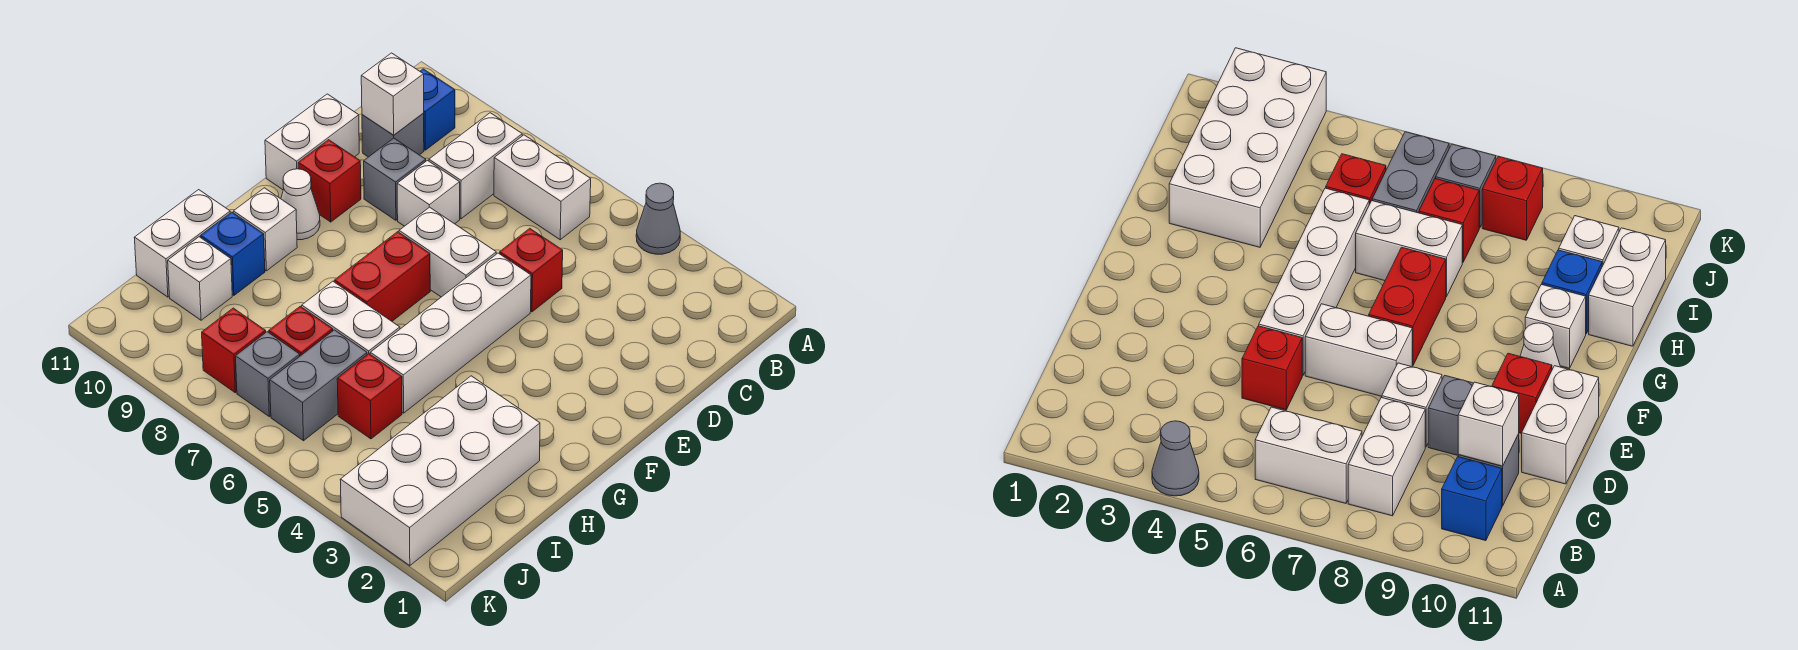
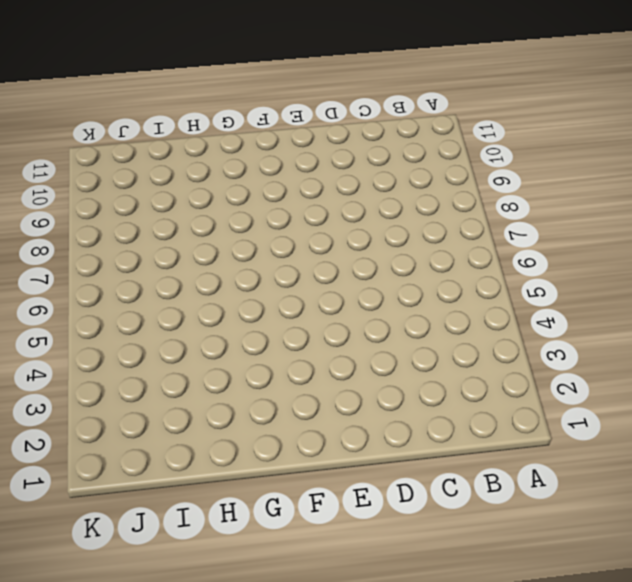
none -> grey 1x1 cone [636,183,680,254]
none -> white 1x2 brick [494,135,591,240]
none -> white 1x2 brick [429,113,522,219]

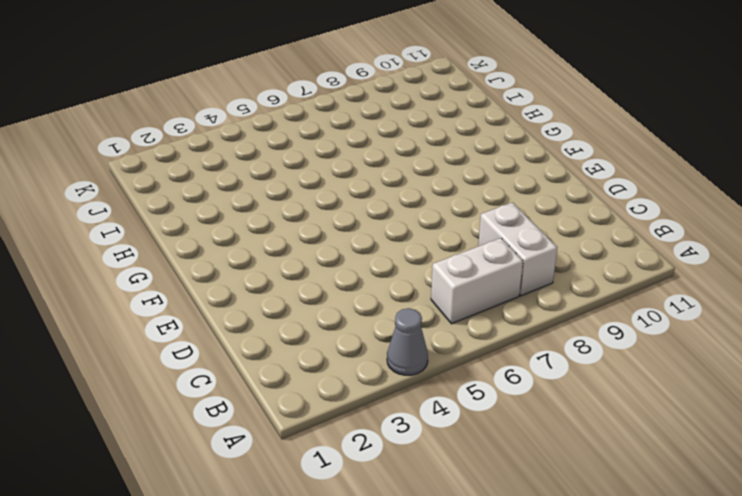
none -> blue 1x1 brick [420,69,455,150]
none -> grey 1x1 brick [362,113,424,157]
none -> red 1x1 brick [500,228,563,312]

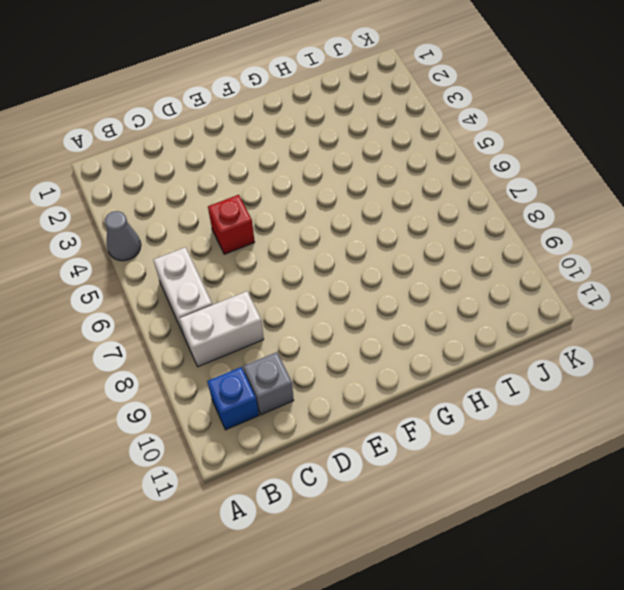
none -> white 1x1 brick [397,161,460,226]
none -> grey 1x1 brick [364,138,426,220]
none -> white 1x2 brick [265,94,359,190]

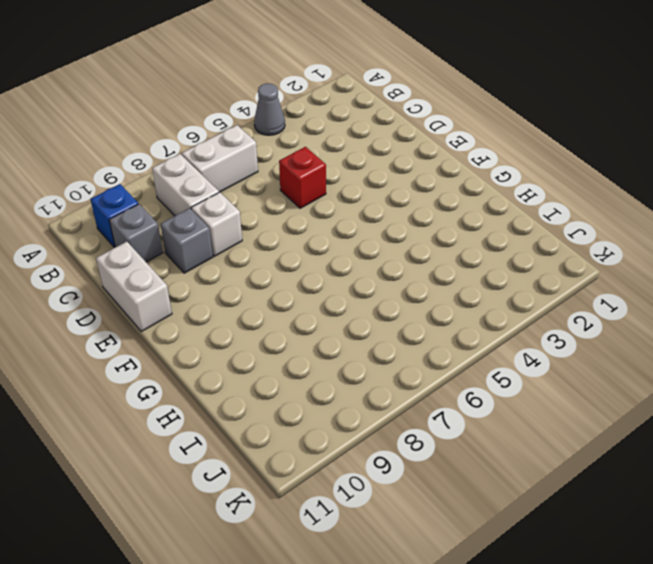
none -> white 1x4 brick [370,253,531,413]
none -> white 1x2 brick [399,207,496,297]
none -> red 1x1 brick [298,140,361,222]

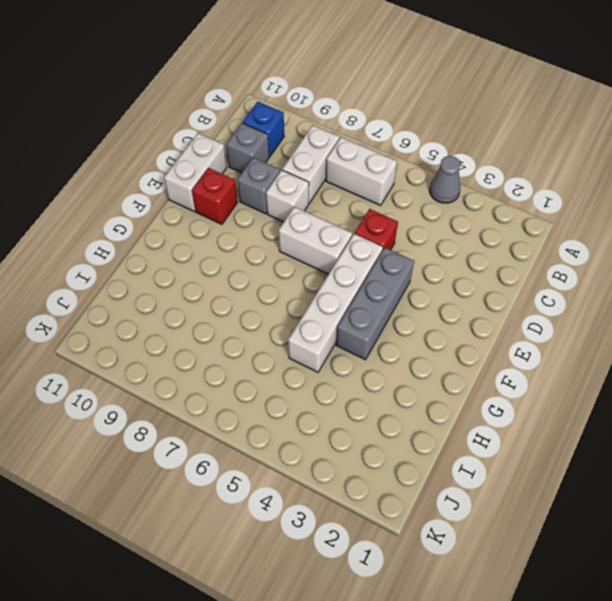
grey 1x3 brick [336,248,414,360] -> none
none -> red 1x2 brick [334,232,430,321]
none -> white 1x1 cone [281,169,320,240]
none -> white 1x1 brick [233,188,297,271]

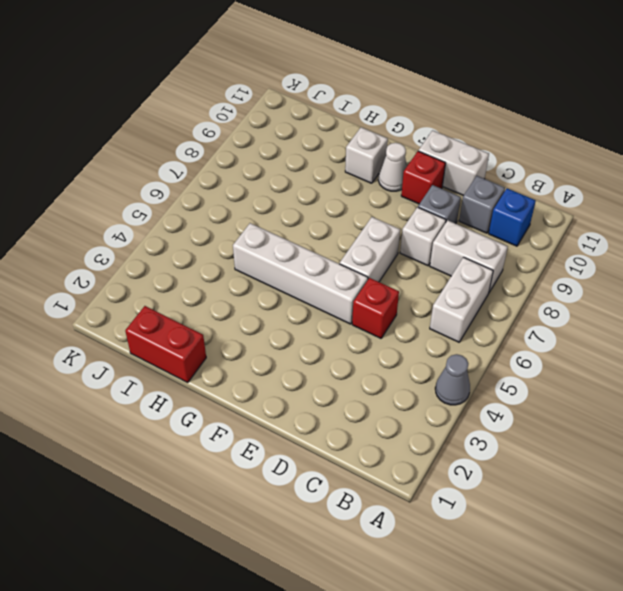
red 1x2 brick [125,306,206,383] -> red 1x2 brick moved to [334,232,430,321]
none -> white 2x4 brick [340,376,540,566]
none -> white 1x2 brick [302,281,400,354]
none -> blue 1x1 brick [201,212,265,295]

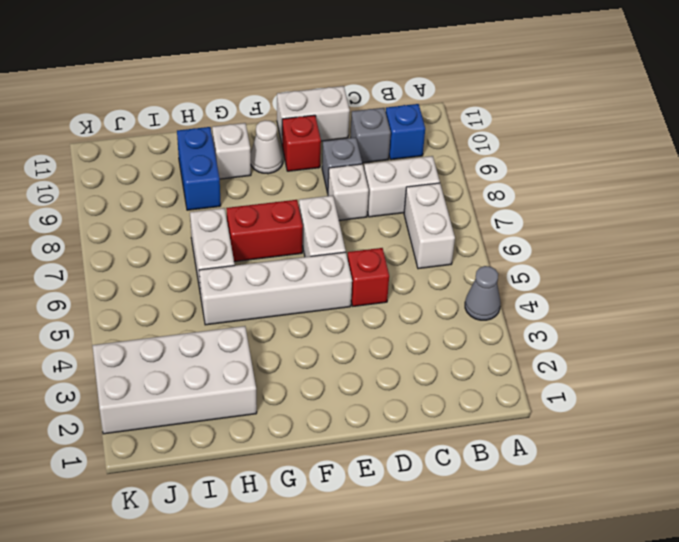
blue 1x2 brick [177,127,221,210] -> blue 1x1 brick [201,212,265,295]
none -> white 1x2 brick [134,190,230,297]
none -> red 1x1 brick [337,354,402,439]
none -> grey 1x2 brick [270,330,367,441]

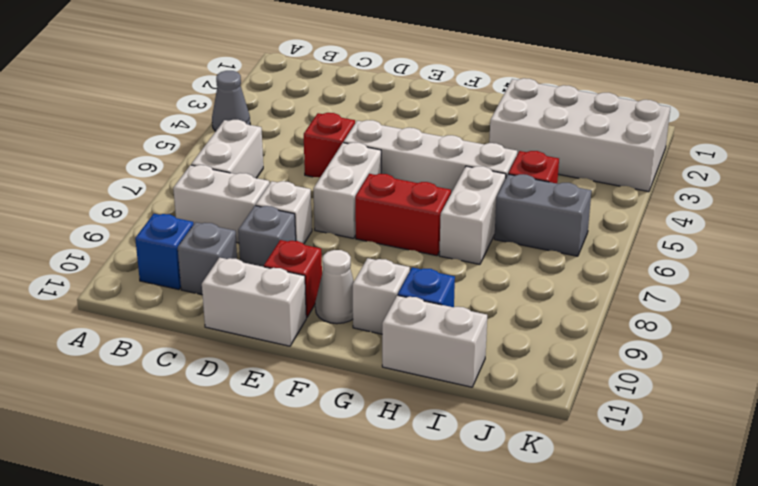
none -> red 1x1 brick [269,306,333,356]
none -> white 1x1 brick [168,237,232,320]
none -> grey 1x1 brick [236,332,300,416]

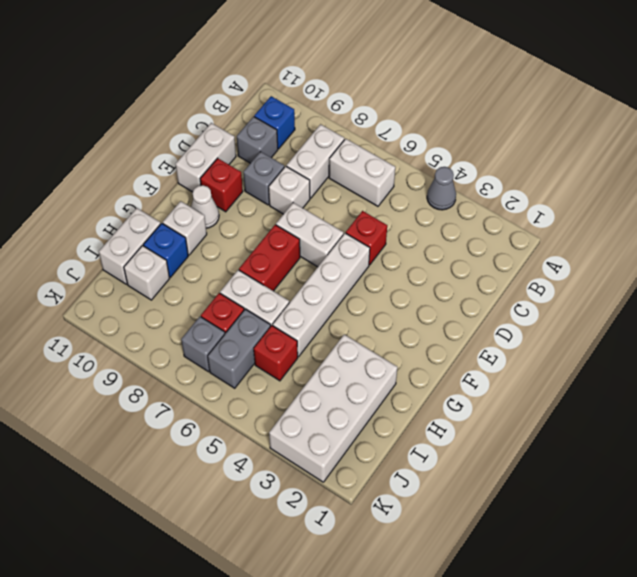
none -> red 1x1 brick [202,308,266,393]
none -> white 1x1 brick [361,53,424,135]

